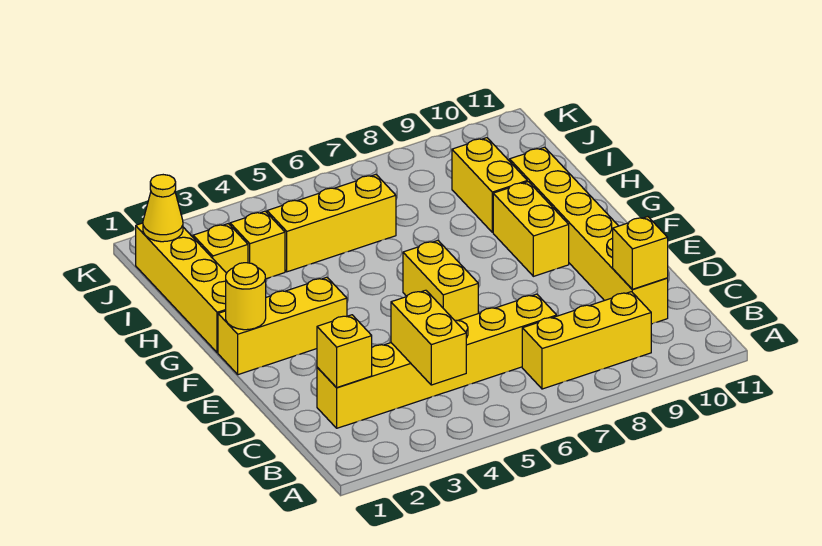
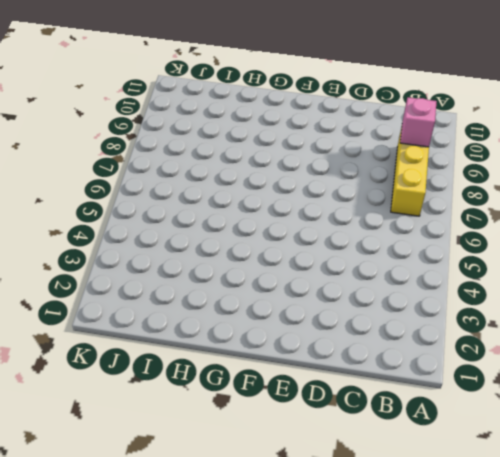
pink 1x1 brick [400,97,437,147] -> none
none -> yellow 1x6 brick [317,294,557,428]
none -> yellow 1x6 brick [510,147,668,324]
none -> yellow 1x2 brick [403,241,478,321]

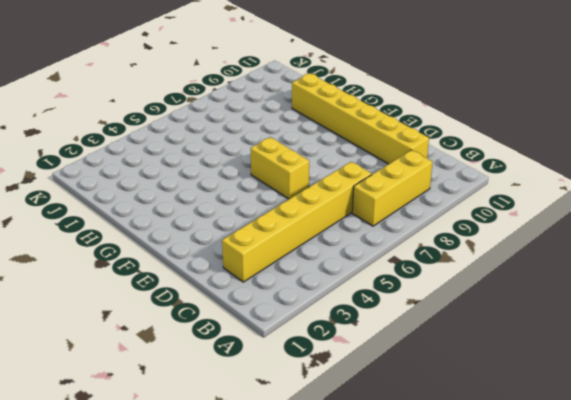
none -> yellow 1x3 brick [218,277,347,375]
none -> yellow 1x2 brick [493,182,569,276]
none -> yellow 1x4 brick [136,223,227,353]

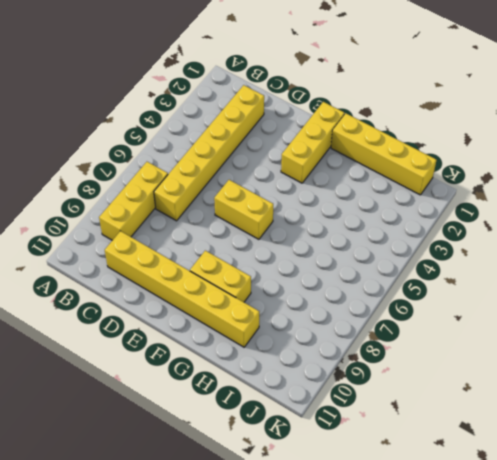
none -> yellow 1x2 brick [452,138,527,232]
none -> yellow 1x1 brick [193,224,248,273]
none -> yellow 1x1 brick [230,211,285,279]

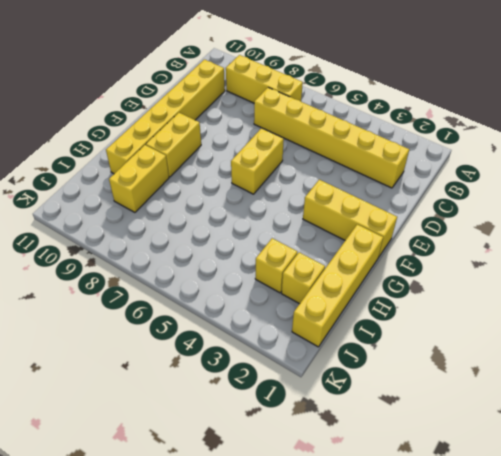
none -> yellow 1x3 brick [267,175,396,272]
none -> yellow 1x2 brick [391,290,466,385]
none -> yellow 1x1 brick [317,315,372,388]

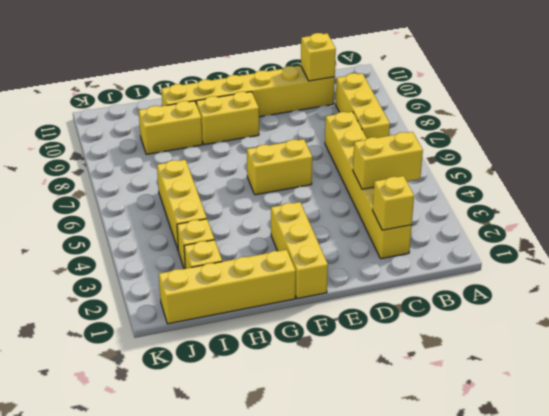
none -> yellow 1x1 round brick [226,263,266,330]
none -> yellow 1x1 cone [143,175,183,242]

